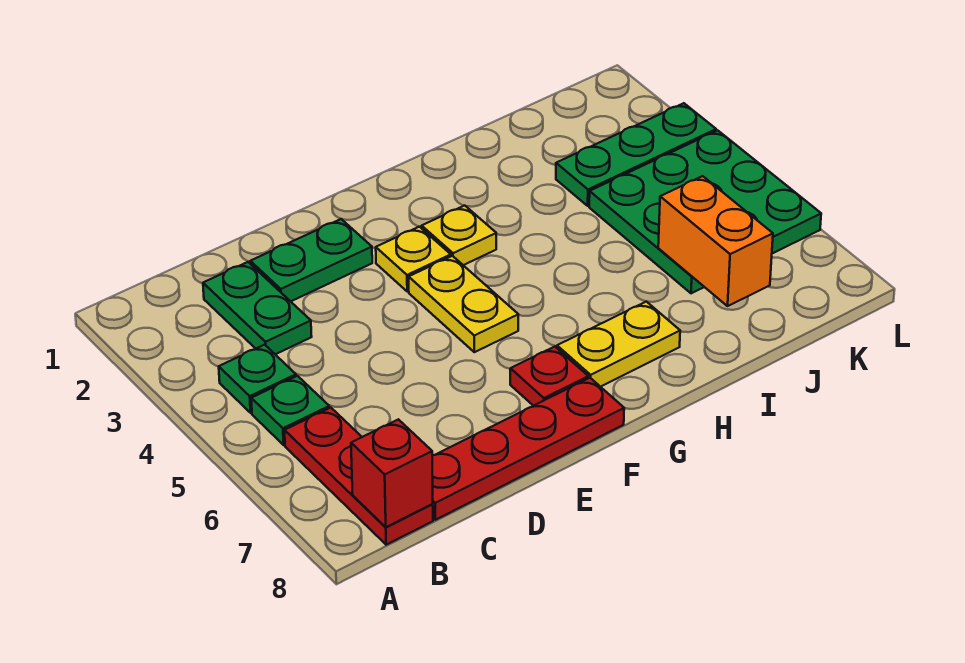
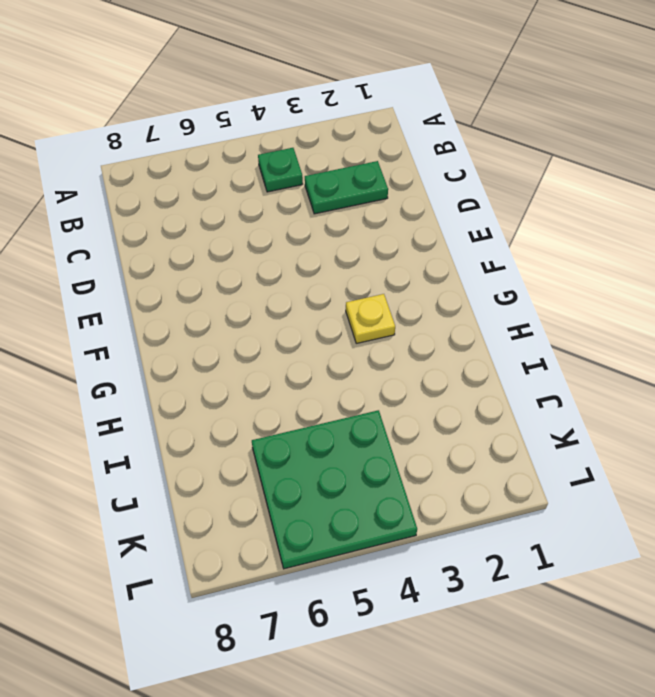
none -> green 1x1 plate [251,376,329,445]
none -> red 1x3 plate [285,408,433,545]
none -> red 1x4 plate [432,378,624,520]

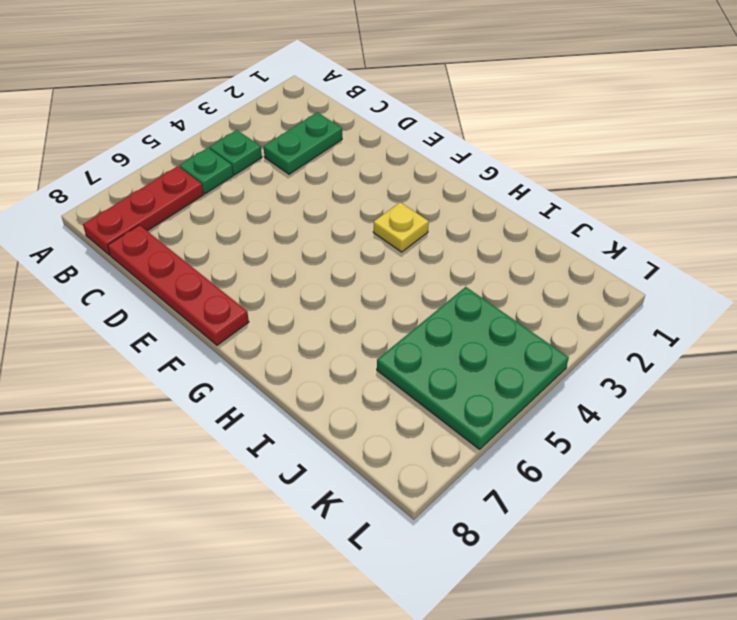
none -> green 1x2 plate [250,219,372,301]
none -> yellow 1x1 plate [376,227,451,292]
none -> yellow 1x2 plate [409,256,518,352]

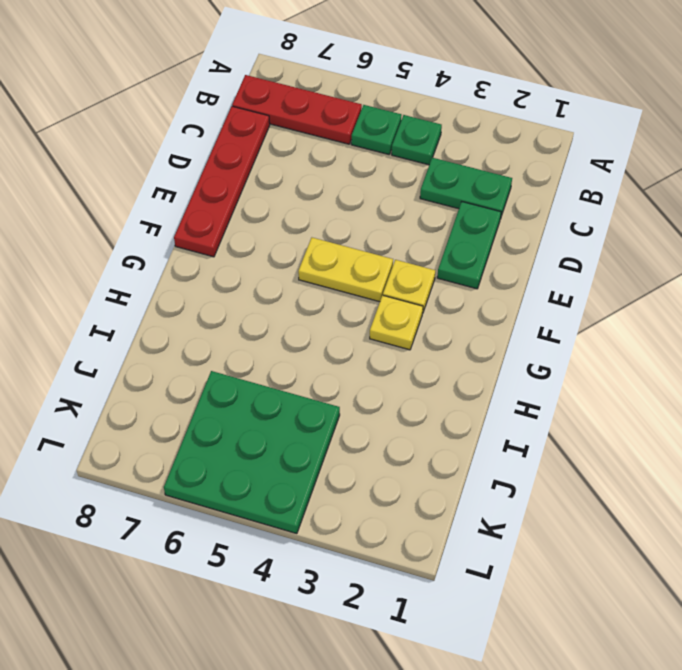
none -> red 1x1 plate [510,347,588,406]
none -> yellow 1x2 plate [557,302,680,387]
none -> green 1x3 plate [556,103,716,206]

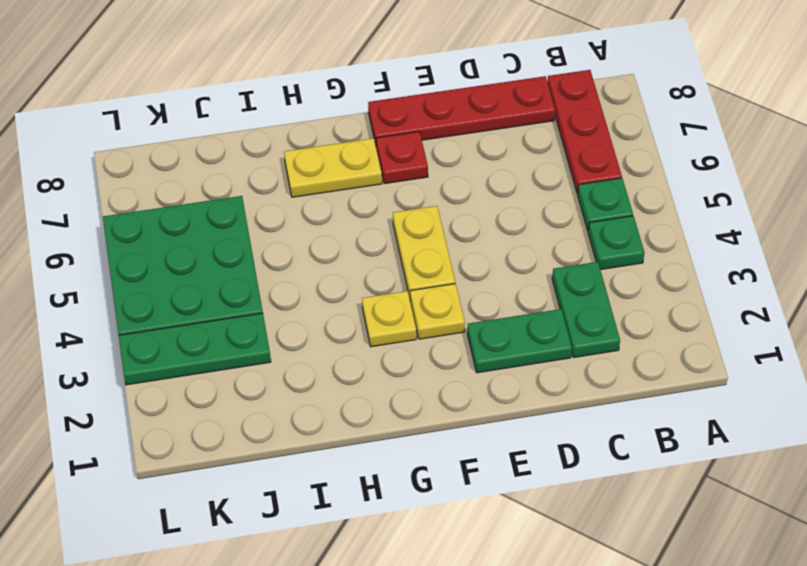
none -> red 1x1 brick [351,419,433,527]
none -> orange 1x2 brick [658,176,773,306]

